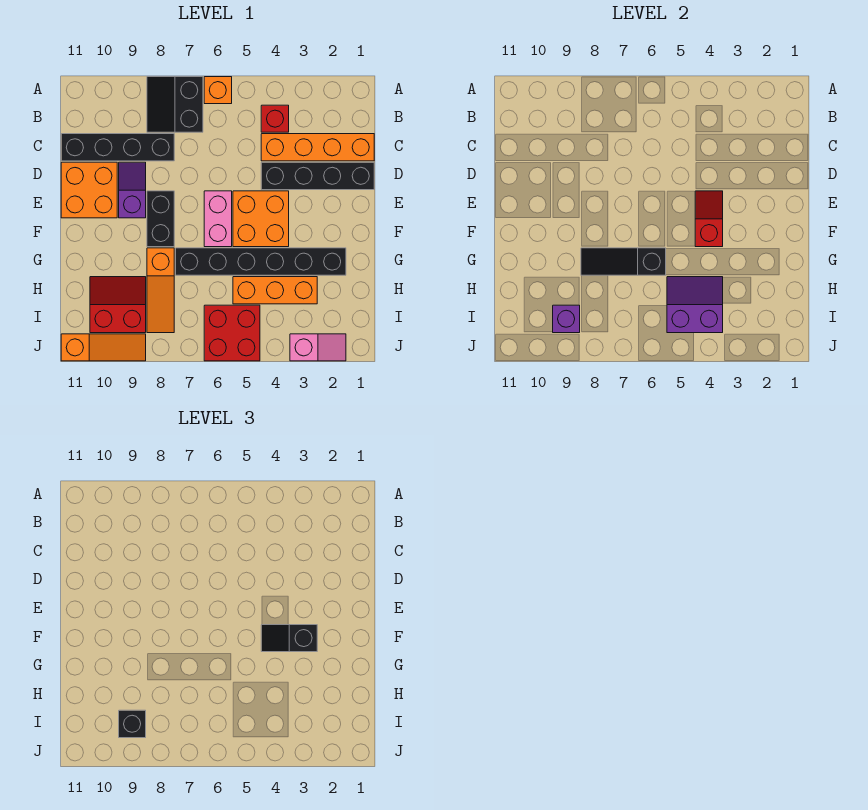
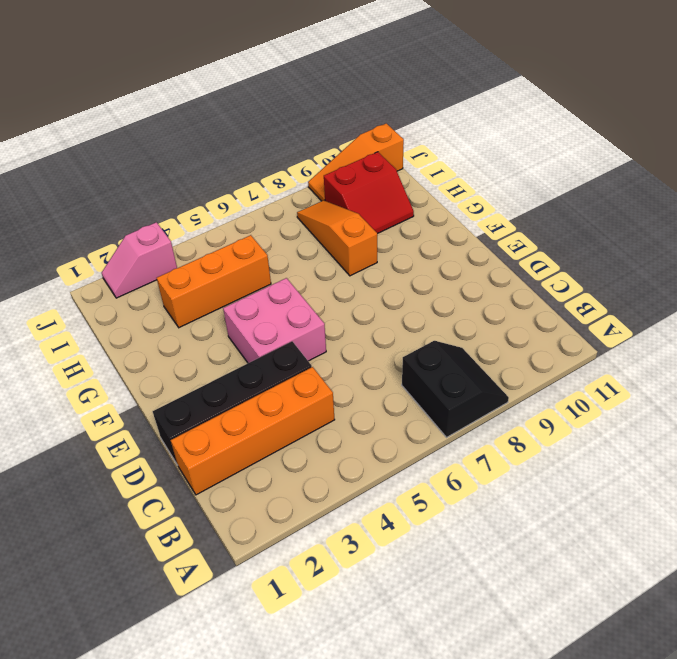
pink 2x2 brick [223,278,326,363] -> orange 2x2 brick [233,191,289,247]
none -> orange 1x1 brick [204,77,232,104]
none -> red 1x1 brick [261,105,289,132]
none -> black 1x4 brick [61,134,174,161]

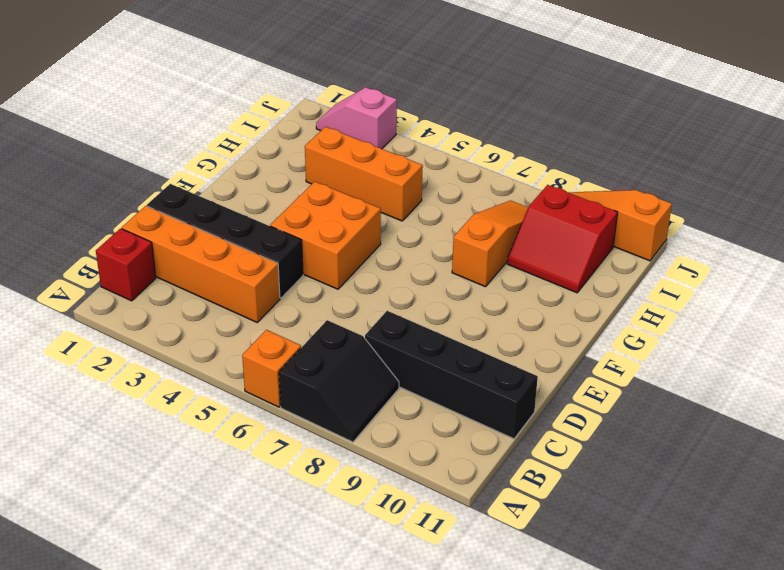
red 1x1 brick [96,229,156,301] -> red 1x1 brick moved to [261,105,289,132]
none -> purple 1x2 slope [119,162,146,218]
none -> orange 2x2 brick [61,162,117,218]
none -> pink 1x2 brick [204,191,232,247]

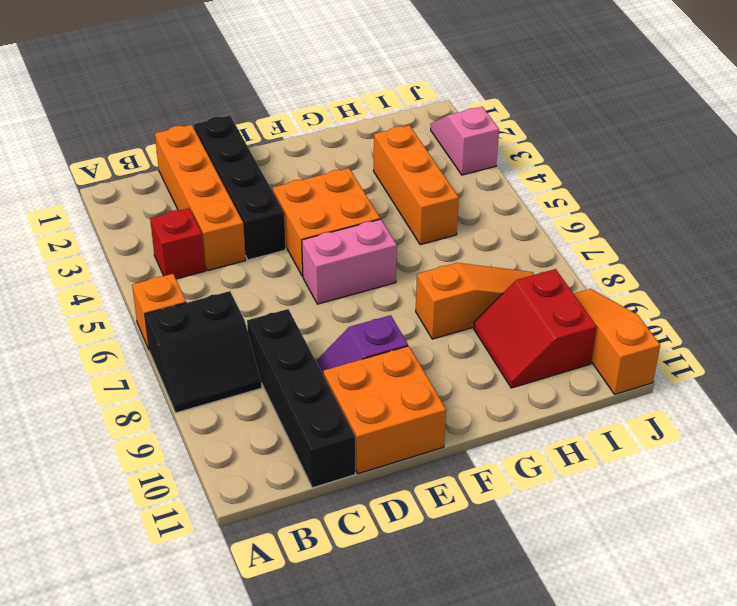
none -> black 1x2 brick [147,191,174,247]
none -> black 1x6 brick [176,248,346,275]
none -> red 2x2 brick [204,305,260,361]

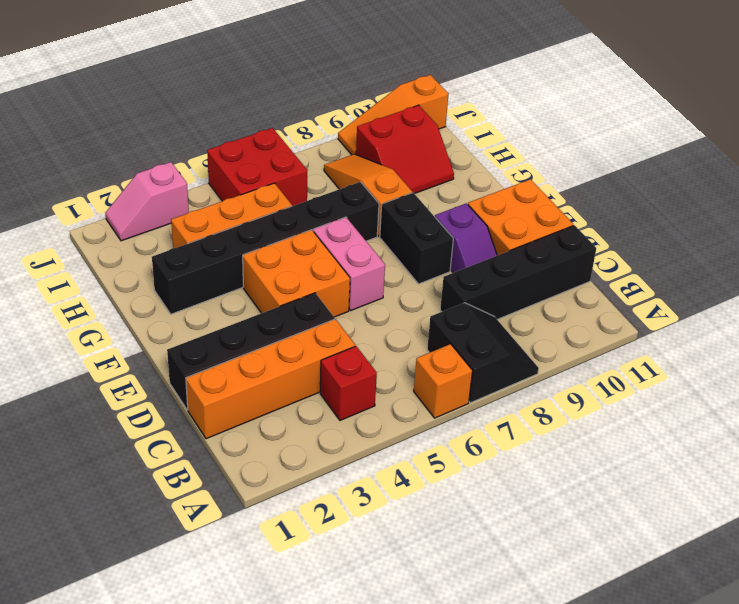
none -> red 1x2 slope [695,191,723,247]
none -> black 1x3 slope [581,248,666,275]
none -> purple 2x2 slope [667,277,723,333]

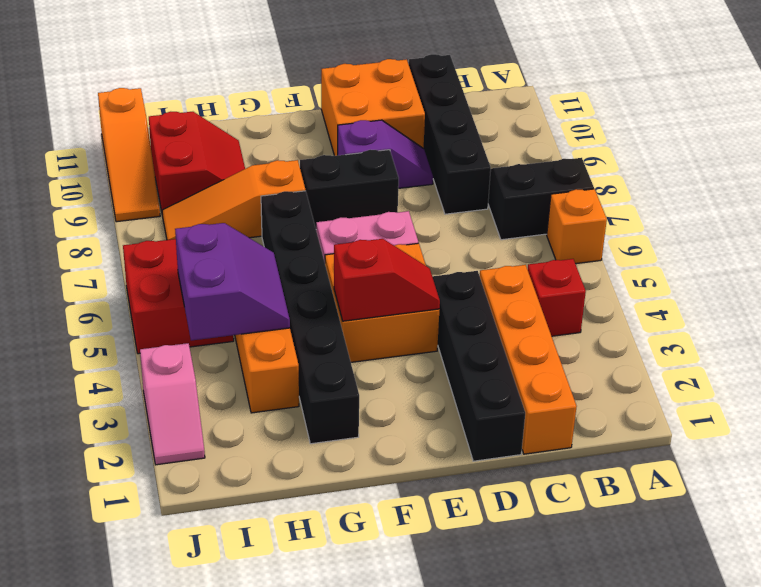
none -> black 1x3 slope [581,248,666,275]
none -> purple 1x1 brick [553,305,580,333]
none -> black 1x2 slope [261,625,317,652]

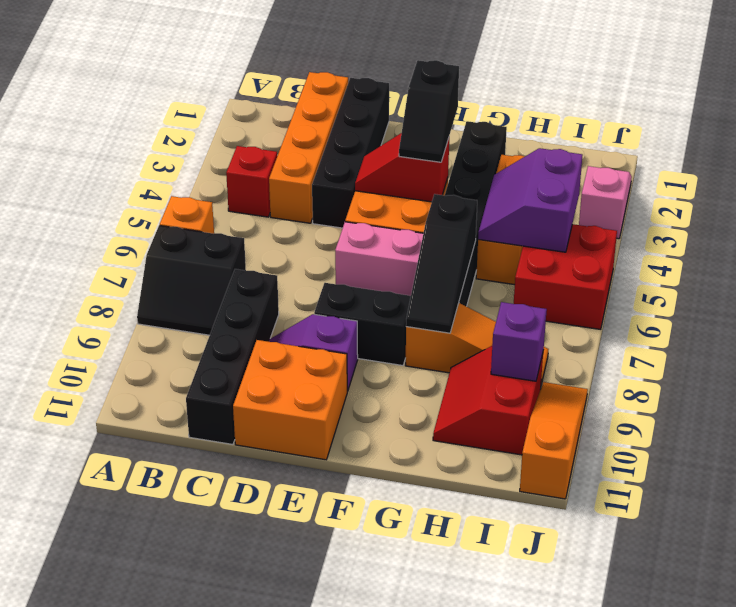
none -> black 1x1 brick [119,710,146,738]

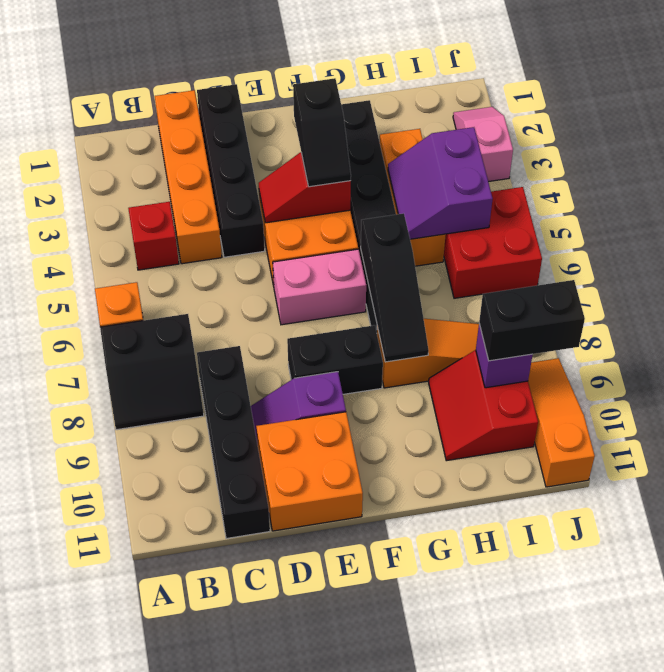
black 1x2 brick [479,280,585,361] -> black 1x1 brick [119,710,146,738]

